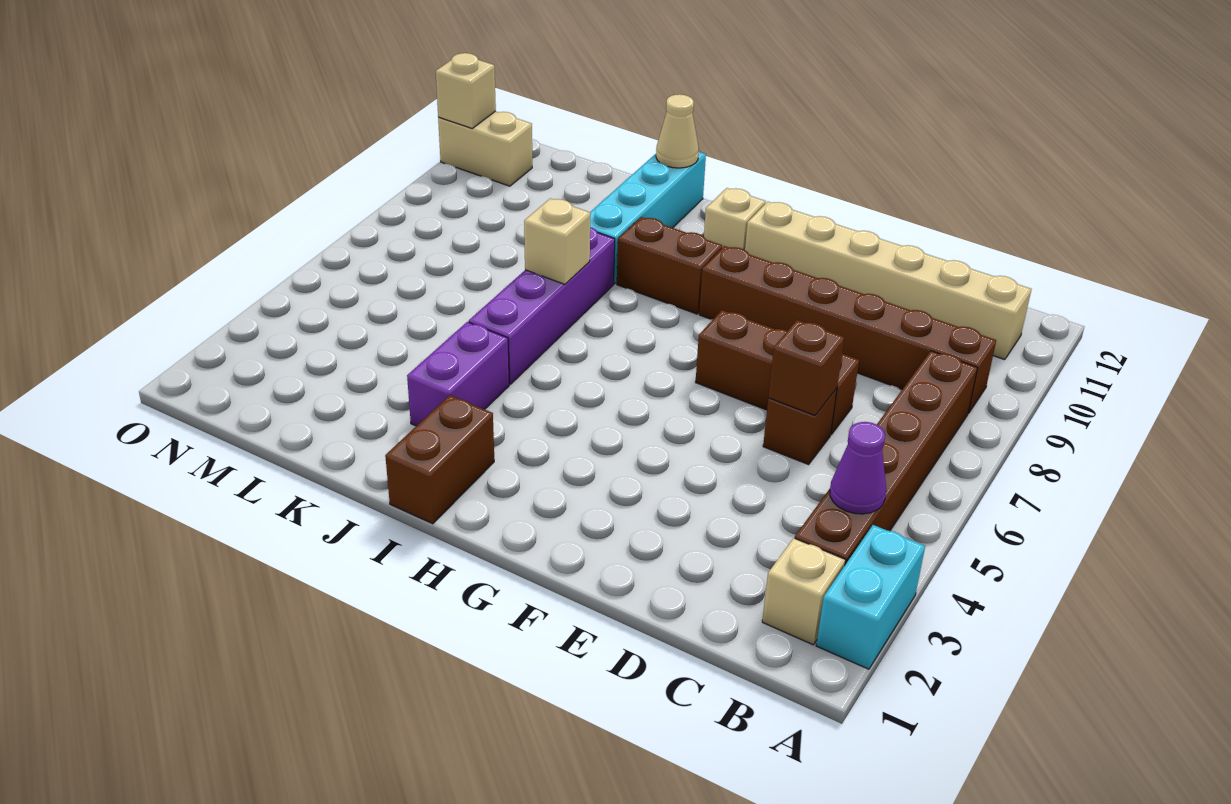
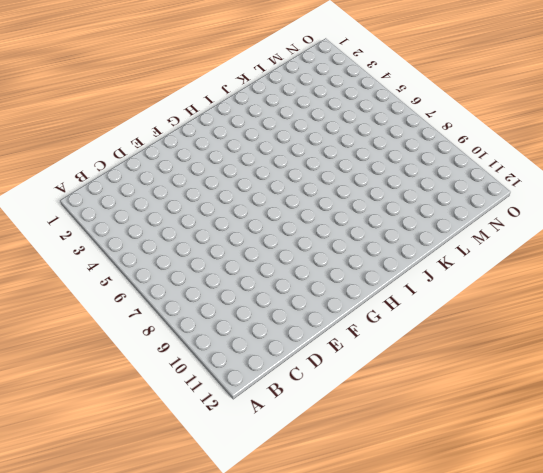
none -> cyan 1x2 brick [816,525,925,669]
none -> tan 1x1 brick [762,538,845,645]
none -> brown 1x6 brick [795,351,977,565]

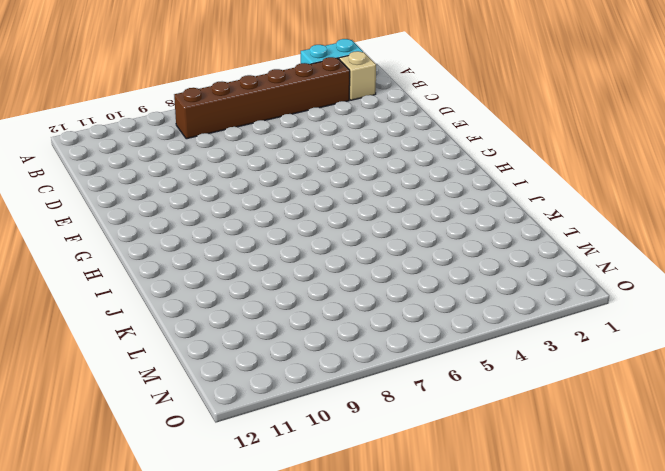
none -> brown 1x6 brick [699,246,996,414]
none -> tan 1x6 brick [745,202,1031,360]
none -> brown 1x1 brick [763,389,837,465]

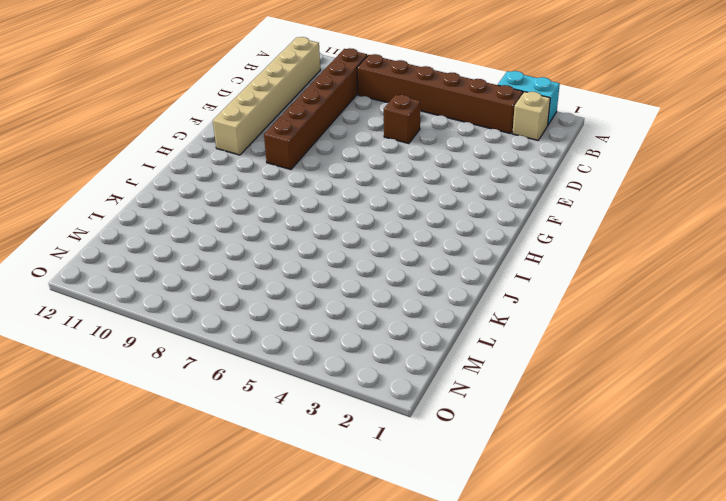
none -> brown 1x3 brick [696,310,859,435]
none -> brown 1x2 brick [617,217,722,314]
none -> tan 1x1 brick [704,188,766,250]

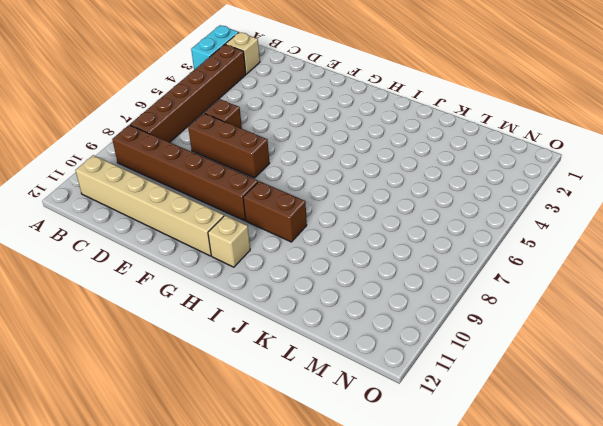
none -> brown 1x2 brick [385,395,494,524]
none -> purple 1x2 brick [407,322,509,426]
none -> purple 1x4 brick [469,227,615,384]

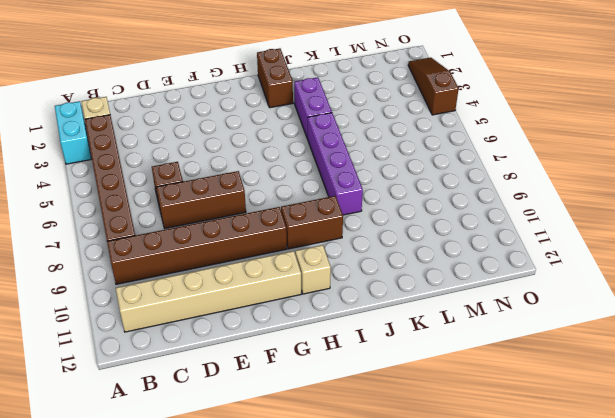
brown 1x3 slope [408,58,459,115] -> none
none -> cyan 1x4 brick [590,152,706,284]
none -> tan 1x2 brick [438,111,532,186]
none -> purple 1x1 cone [830,422,886,514]

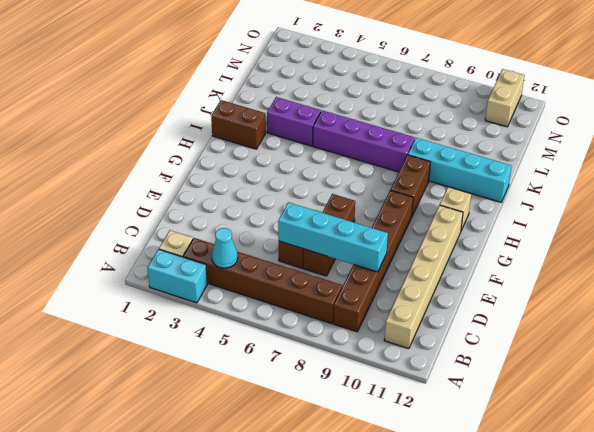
cyan 1x1 cone [212,228,238,268] -> purple 1x1 cone [830,422,886,514]
cyan 1x4 brick [278,202,388,272] -> brown 1x1 brick [768,320,844,415]
none -> tan 1x1 brick [524,198,590,284]
none -> tan 1x1 cone [656,94,699,168]
none -> tan 1x1 brick [436,53,496,128]

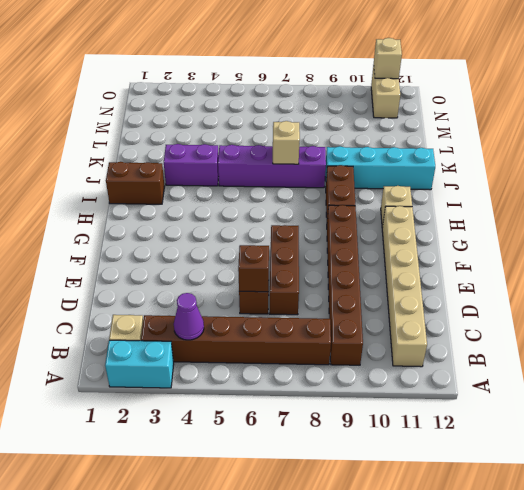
none -> tan 1x1 cone [656,94,699,168]

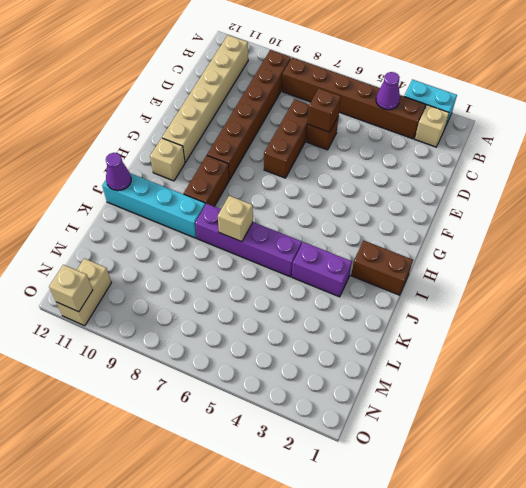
purple 1x1 cone [106,153,131,191] -> tan 1x1 cone [656,94,699,168]

